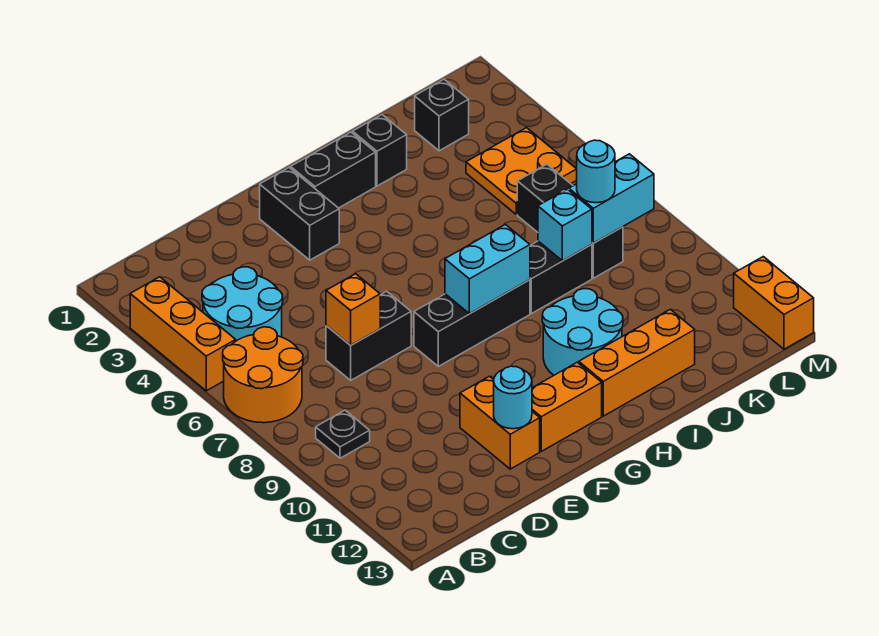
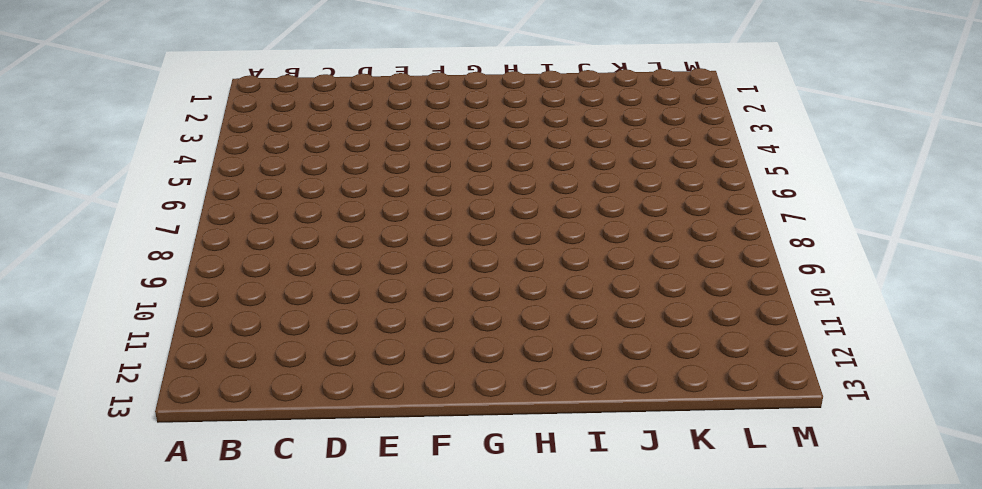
none -> orange 1x3 brick [130,277,236,391]
none -> orange 2x2 round brick [223,327,303,423]
none -> cyan 2x2 round brick [202,267,283,341]

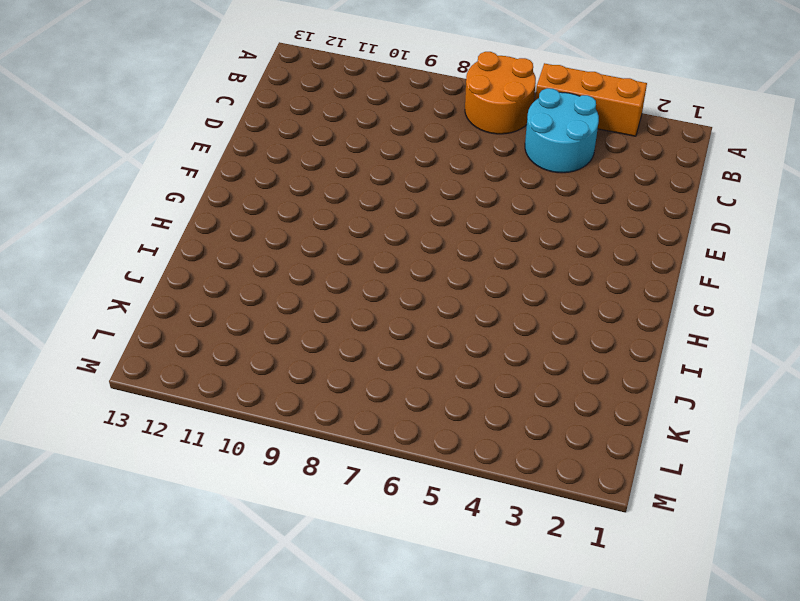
none -> black 1x1 plate [316,410,370,458]
none -> black 1x2 brick [326,291,411,380]
none -> orange 1x2 brick [460,376,540,469]

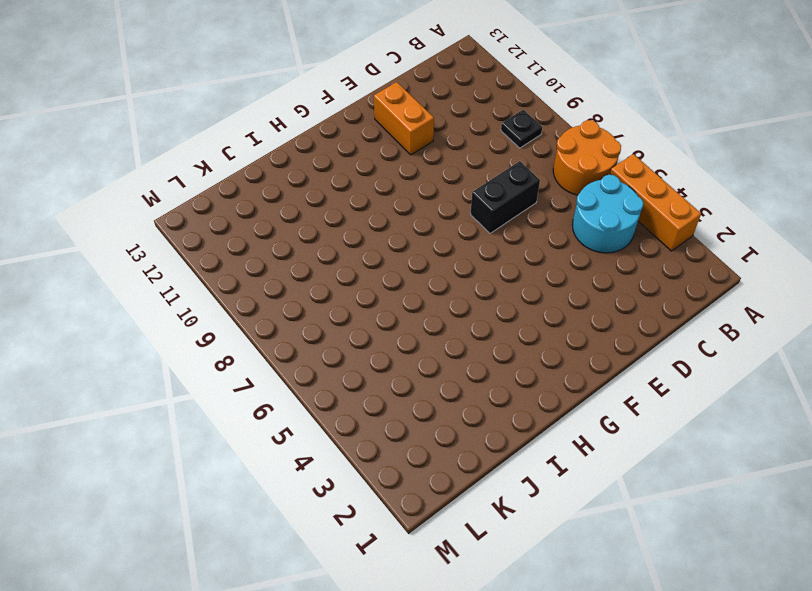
none -> black 1x2 brick [260,168,339,260]
none -> black 1x3 brick [414,280,530,366]
none -> orange 1x2 brick [532,362,602,451]

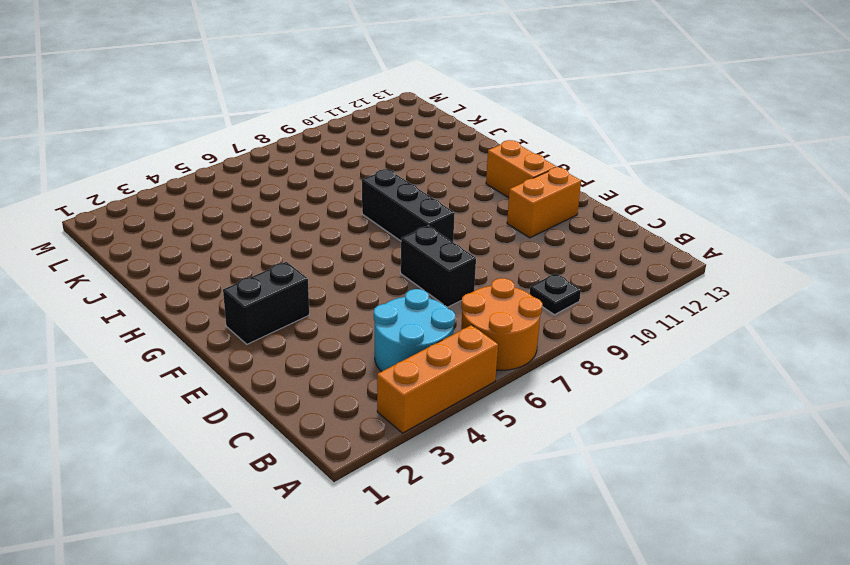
none -> black 1x2 brick [291,132,376,208]
none -> cyan 2x2 round brick [542,289,623,375]
none -> orange 1x3 brick [579,309,695,416]

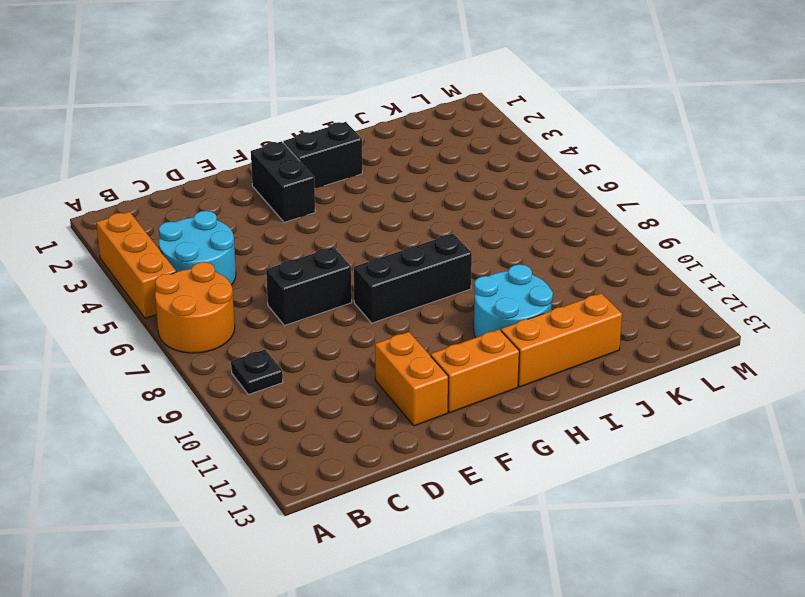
none -> black 1x1 brick [353,115,407,186]
none -> black 1x2 brick [530,241,592,314]
none -> black 1x1 brick [415,79,469,151]

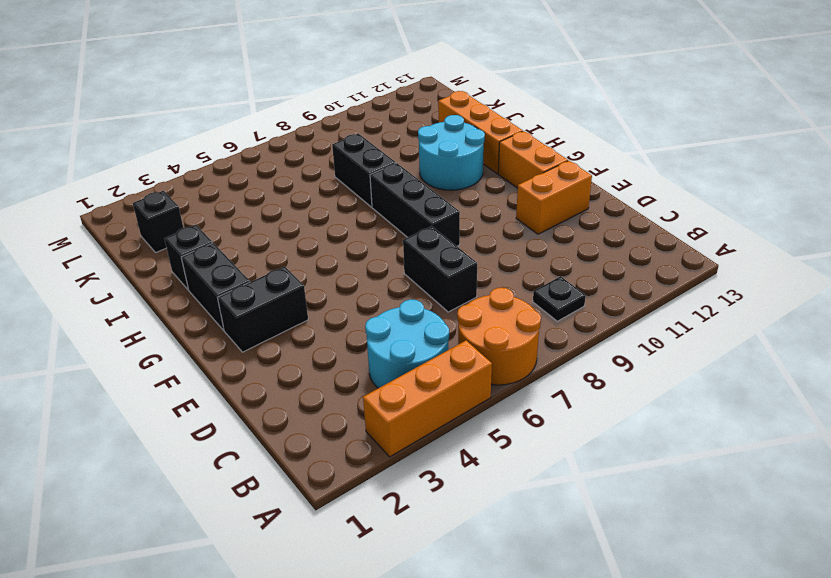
none -> orange 2x2 plate [466,128,577,214]
none -> black 1x3 brick [517,164,623,278]
none -> orange 1x2 brick [734,257,814,349]

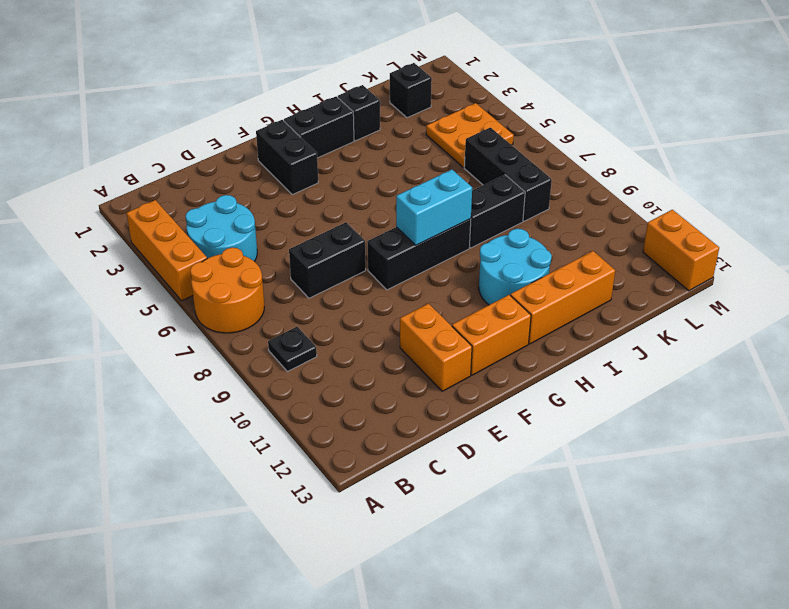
none -> orange 1x1 brick [326,274,380,345]
none -> cyan 1x1 round brick [494,366,532,429]
none -> cyan 1x1 brick [538,189,592,261]

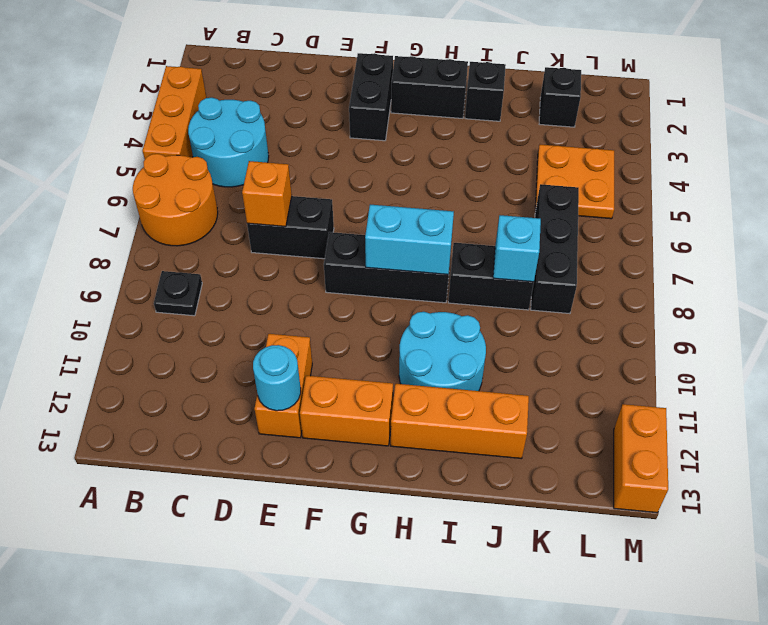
none -> cyan 1x2 brick [569,154,654,243]
none -> cyan 1x1 round brick [577,140,615,203]

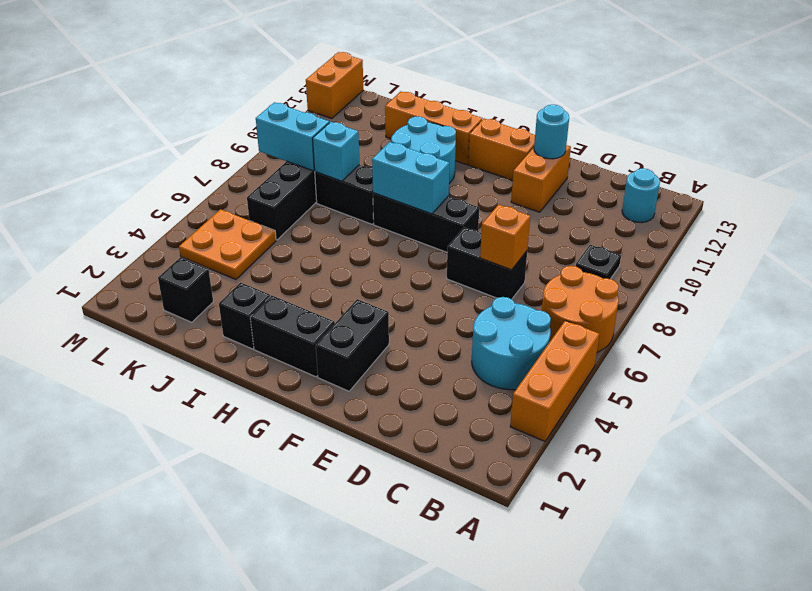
cyan 1x1 round brick [622,168,660,223] -> cyan 1x1 round brick moved to [577,140,615,203]

